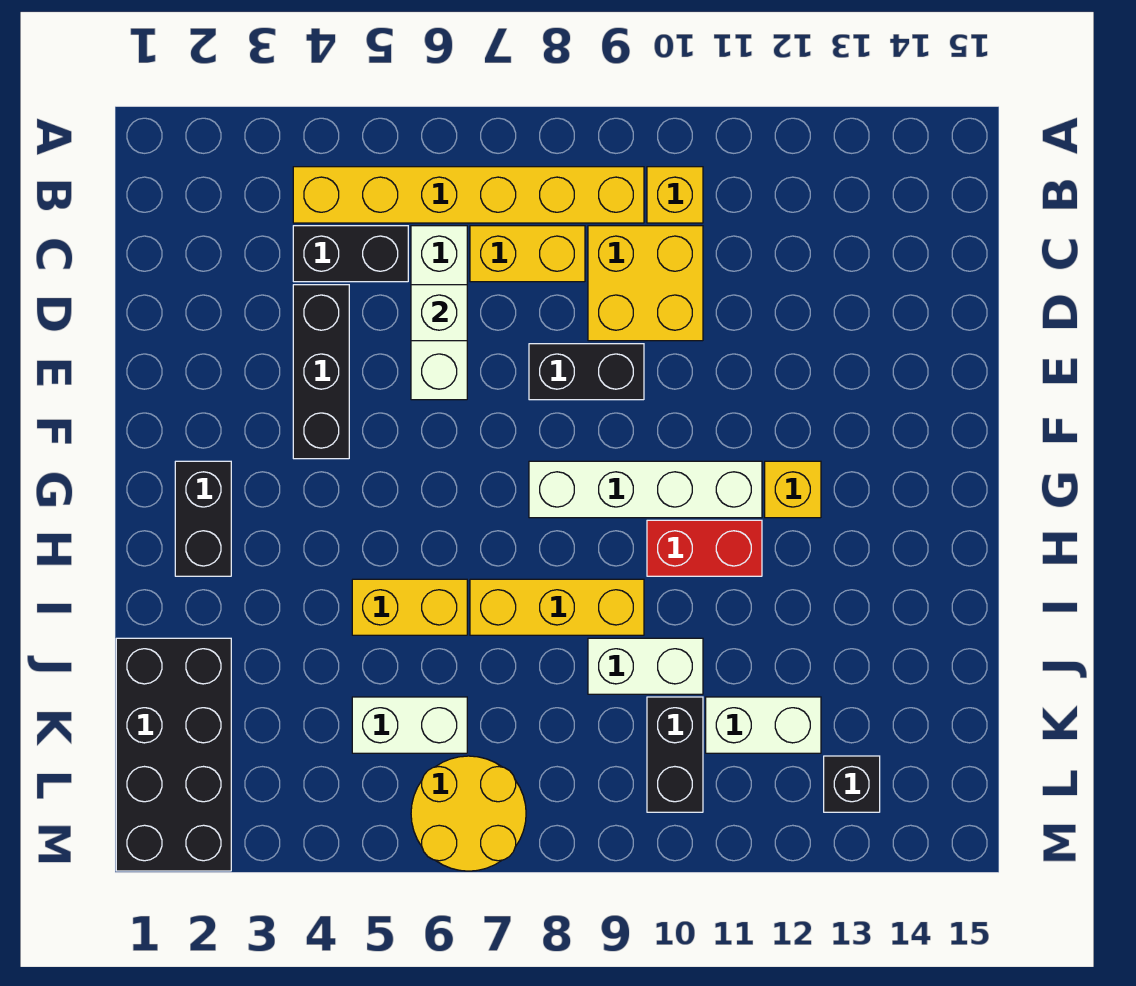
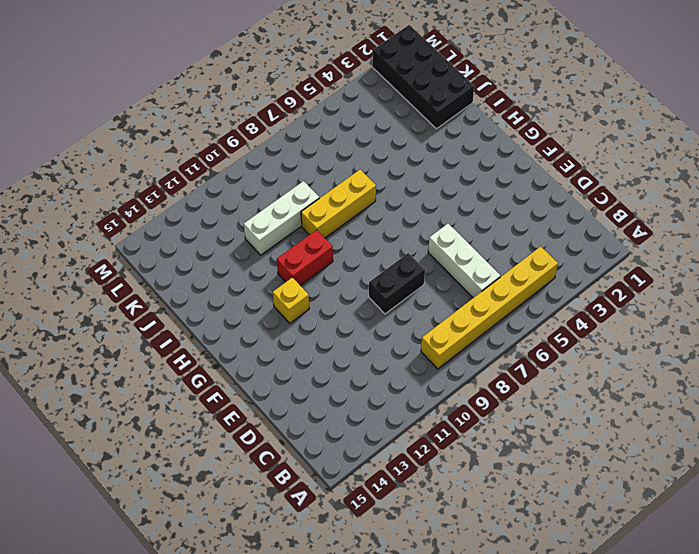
white 1x3 brick [244,181,319,255] -> white 1x2 brick [588,638,703,694]
none -> yellow 1x1 brick [647,167,703,223]
none -> black 1x2 brick [293,226,408,282]
none -> yellow 1x2 brick [470,226,585,282]

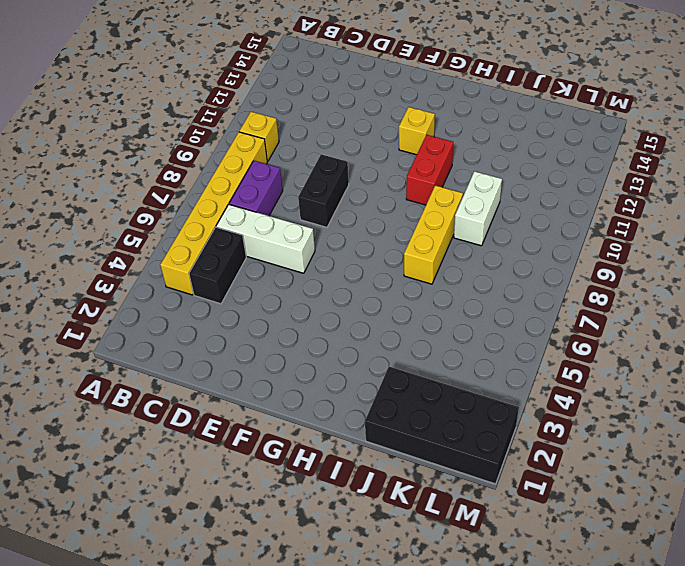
purple 1x2 brick [229,161,283,216] -> yellow 1x2 brick [470,226,585,282]
none -> yellow 2x2 brick [588,226,703,341]
none -> black 1x3 brick [293,285,349,459]
none -> black 1x2 brick [175,461,231,576]

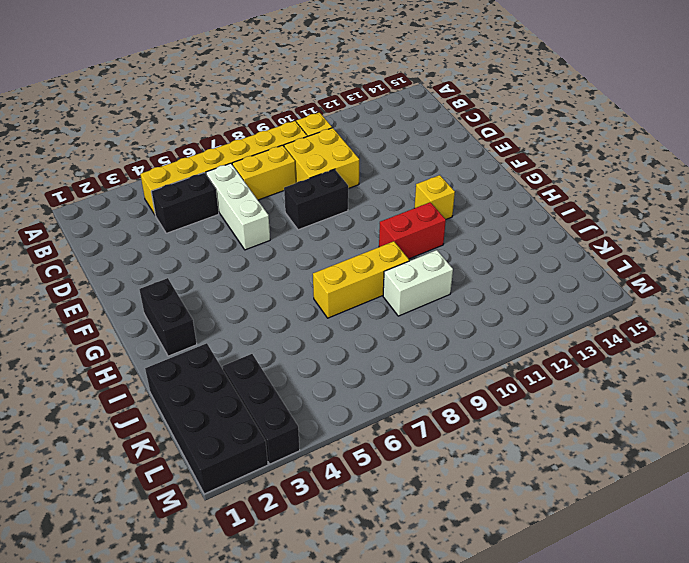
black 1x3 brick [223,354,300,464] -> black 1x3 brick moved to [293,285,349,459]
none -> white 1x4 brick [529,461,762,518]
none -> yellow 1x2 brick [352,579,467,635]
none -> white 1x2 brick [352,697,467,753]

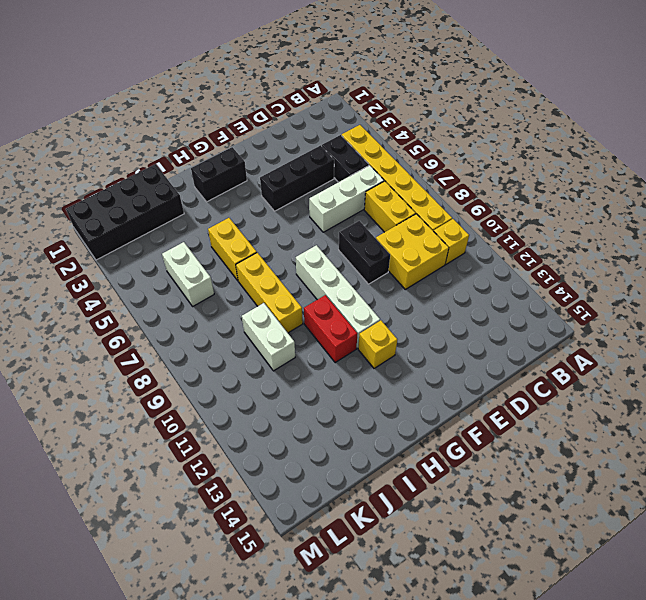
none -> black 1x2 brick [647,697,703,812]
none -> white 1x2 brick [706,697,821,753]
none -> yellow 2x2 round brick [411,756,526,871]

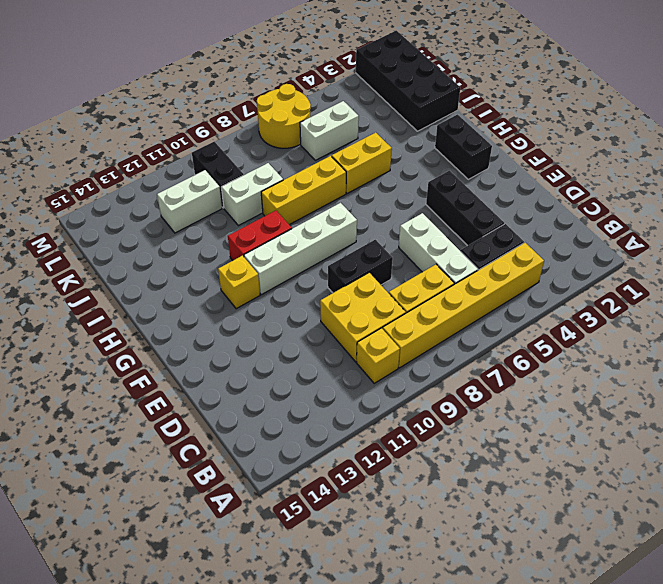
none -> black 1x1 brick [824,756,880,812]
none -> white 1x1 brick [411,285,467,341]

